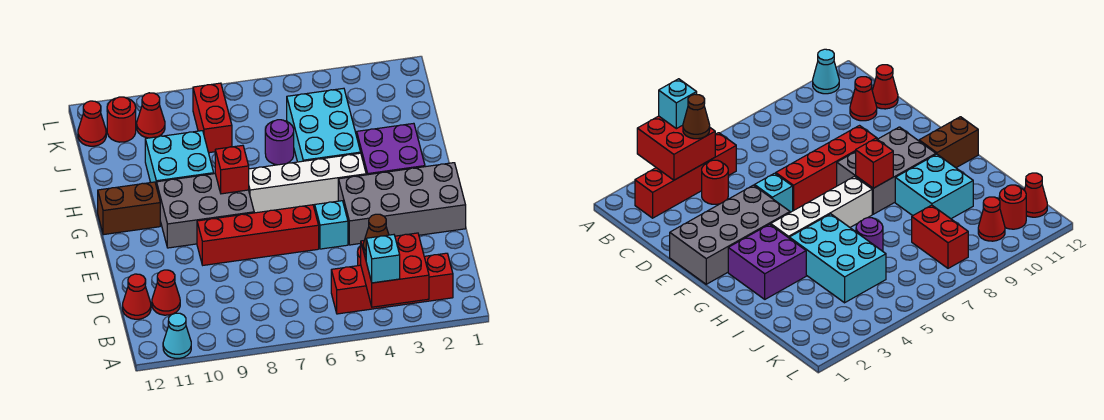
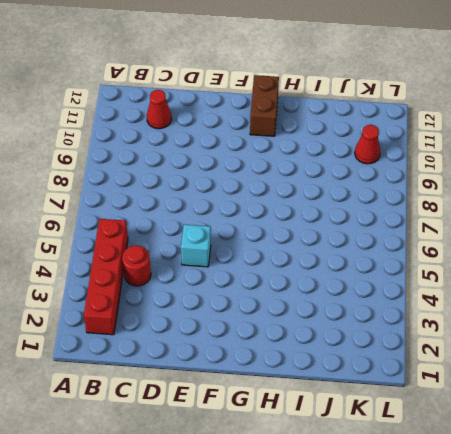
none -> cyan 1x1 cone [163,313,191,358]
none -> red 1x1 cone [123,274,151,319]
none -> grey 2x4 brick [338,163,466,245]

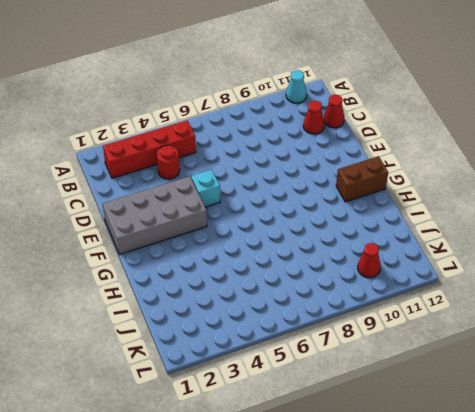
none -> red 1x4 brick [197,205,319,265]
none -> grey 2x3 brick [157,174,254,248]
none -> purple 2x2 brick [357,123,425,175]

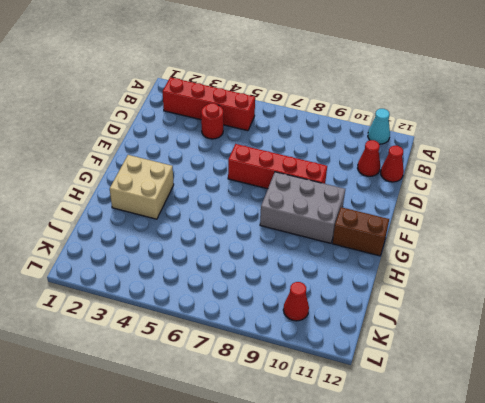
tan 2x2 brick [110,155,174,219] -> purple 2x2 brick [357,123,425,175]
none -> grey 2x4 brick [338,163,466,245]
none -> cyan 1x1 brick [315,201,348,249]
none -> white 1x4 brick [249,153,366,213]

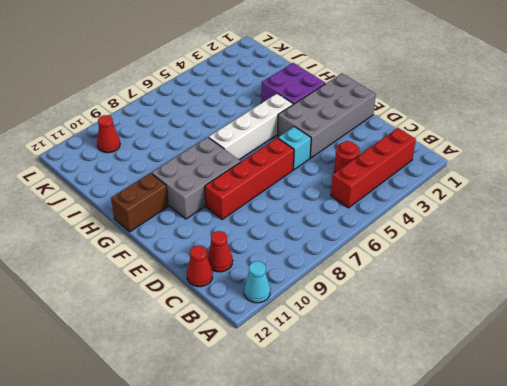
none -> cyan 2x3 brick [287,88,361,162]
none -> cyan 2x2 brick [145,131,214,187]
none -> purple 1x1 round brick [265,120,294,165]

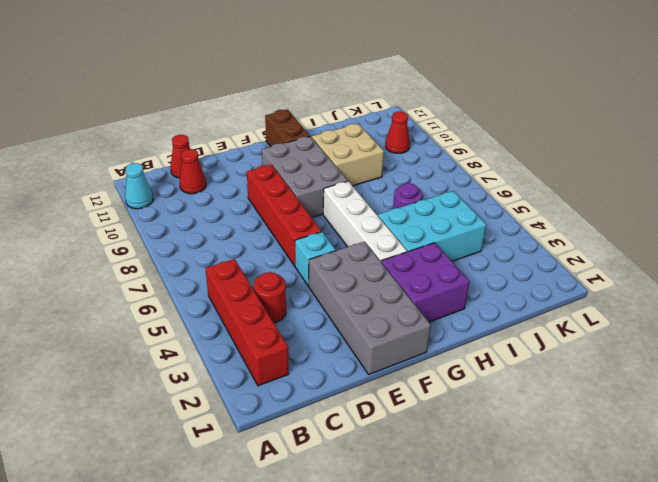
tan 2x2 brick [312,124,384,186] -> cyan 2x2 brick [145,131,214,187]
none -> red 1x2 brick [193,83,232,153]
none -> red 1x1 round brick [107,97,136,142]
none -> red 1x1 cone [78,101,106,146]

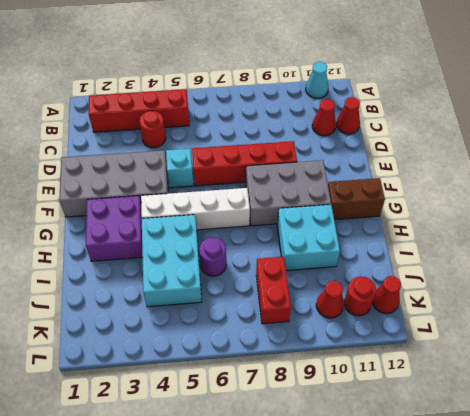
none -> red 2x2 brick [361,233,429,307]
none -> red 1x1 brick [215,145,249,194]
none -> cyan 1x1 brick [366,235,400,283]

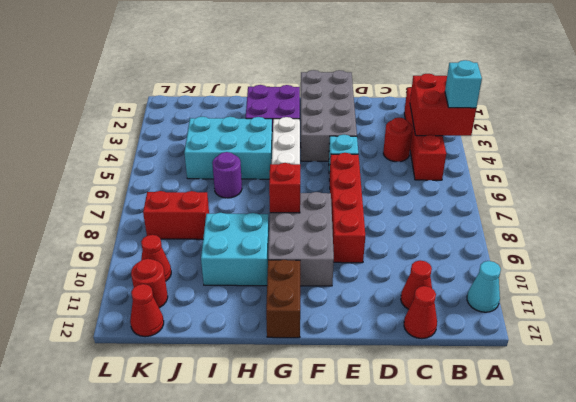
none -> brown 1x1 cone [363,214,389,255]

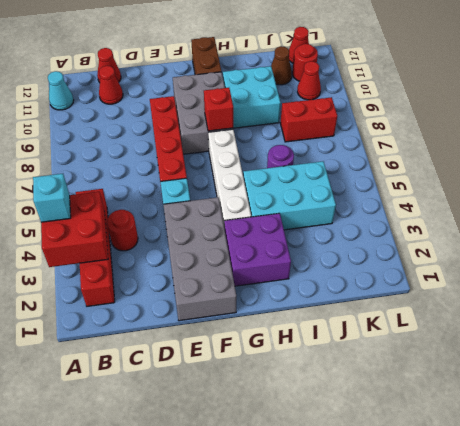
brown 1x1 cone [271,46,292,85] -> brown 1x1 cone moved to [363,214,389,255]

